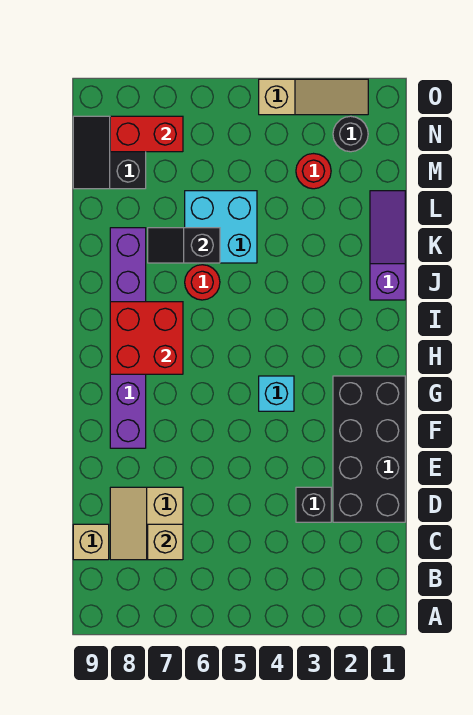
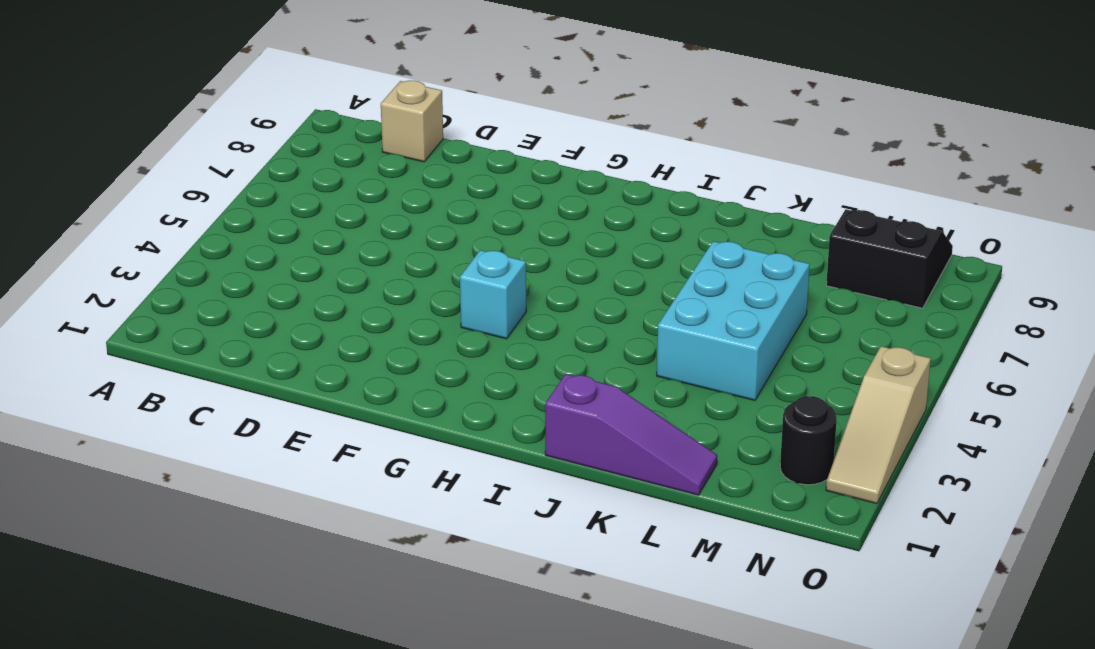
cyan 2x3 brick [657,241,810,400] -> cyan 2x2 brick [185,191,257,263]
none -> tan 2x2 slope [110,487,183,560]
none -> black 2x4 brick [333,376,405,522]
none -> black 1x1 brick [296,487,331,522]

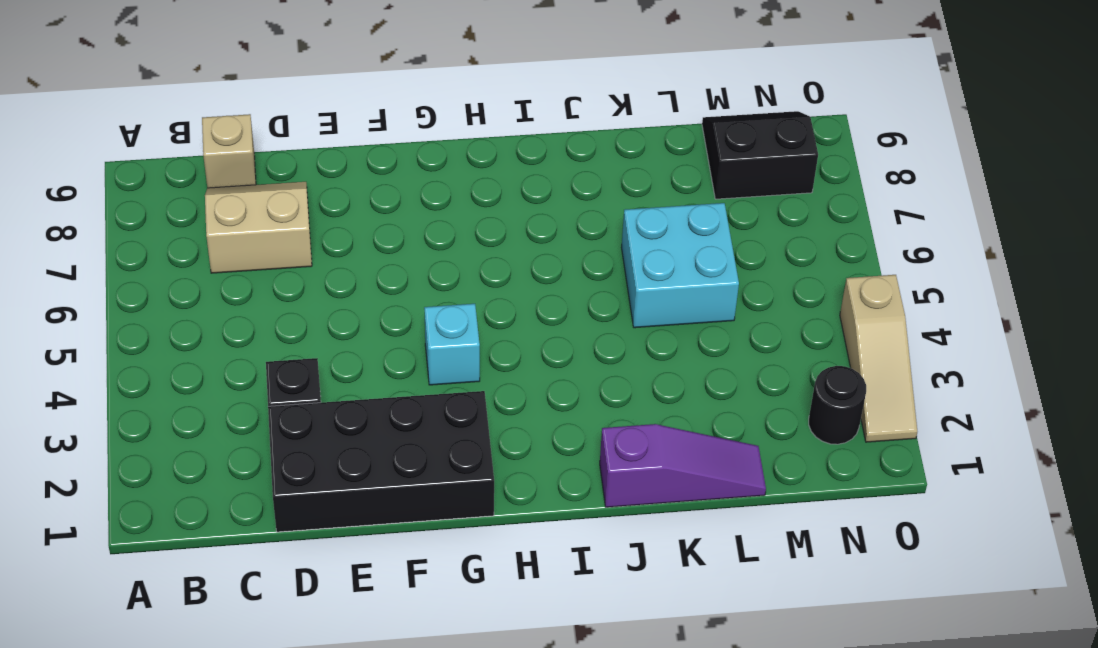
none -> purple 1x6 brick [110,228,146,448]
none -> red 1x1 round brick [185,265,220,300]
none -> red 1x1 round brick [296,154,331,189]

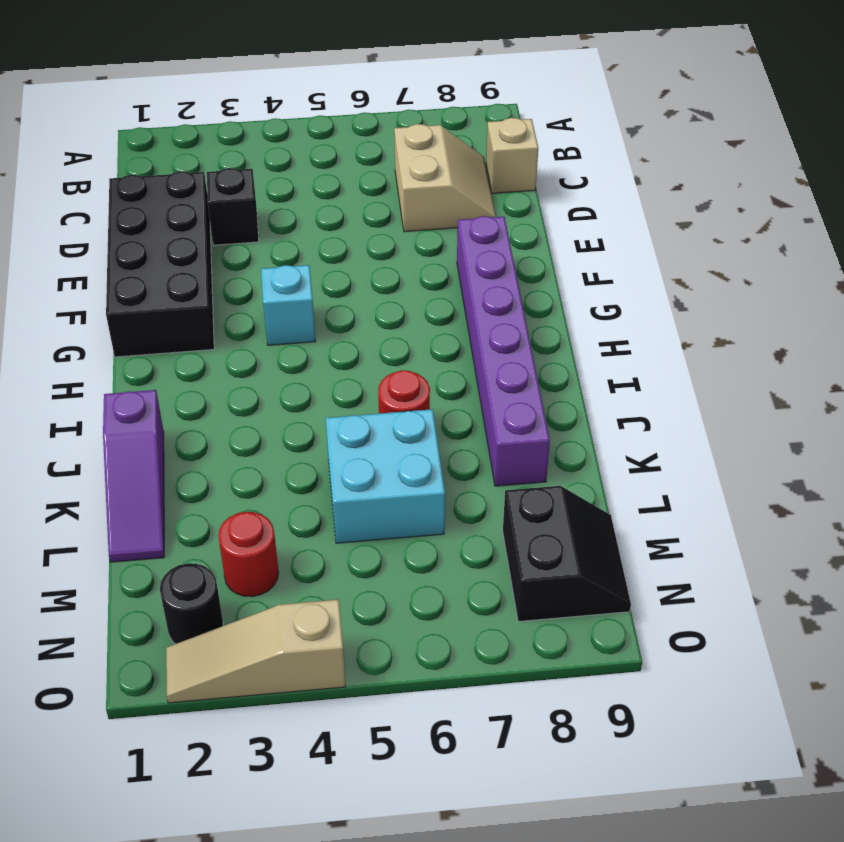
none -> tan 1x1 brick [148,524,183,560]
none -> red 2x2 brick [110,302,183,374]
none -> black 1x2 slope [148,228,220,263]

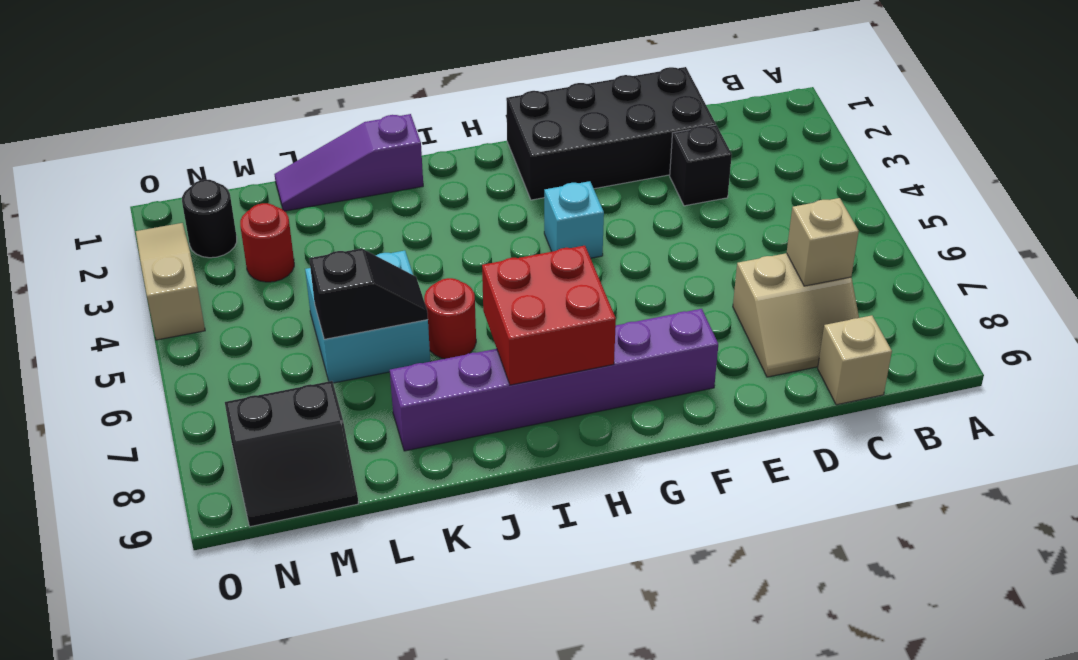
black 1x2 slope [309,248,428,339] -> black 1x2 slope turned to [148,228,220,263]
none -> red 1x2 brick [110,116,183,152]

